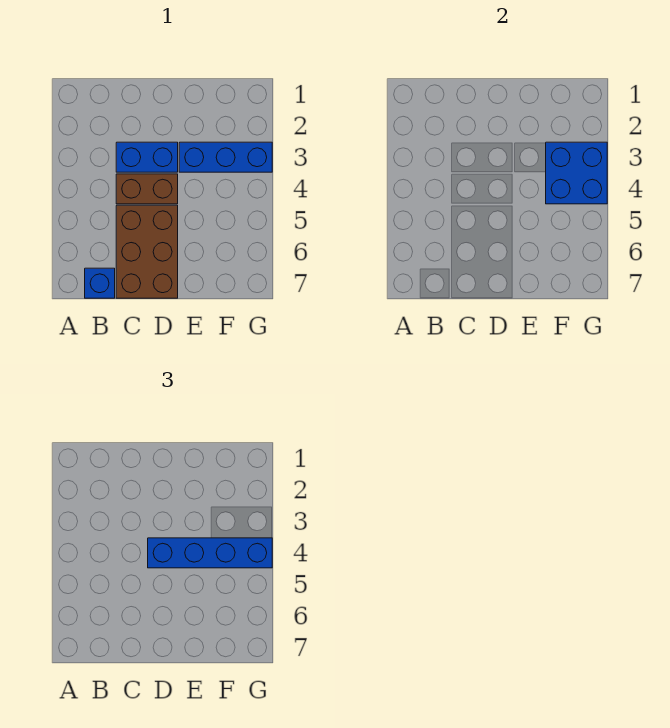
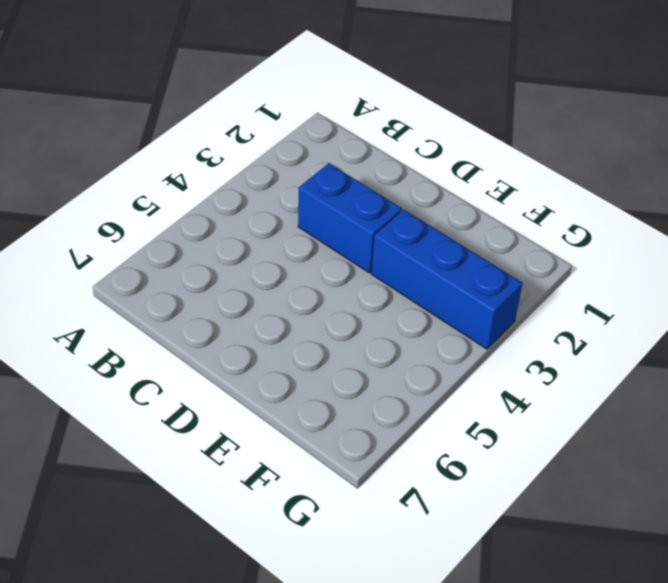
none -> blue 1x1 brick [85,268,115,298]
none -> brown 1x2 brick [116,174,178,204]

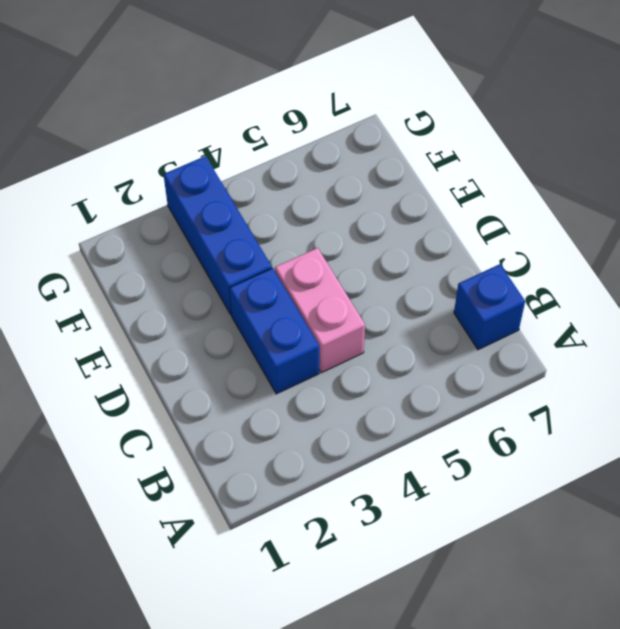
pink 1x2 brick [275,248,365,373] -> brown 1x2 brick [116,174,178,204]
none -> brown 2x3 brick [116,205,178,298]
none -> blue 2x2 brick [546,142,607,204]

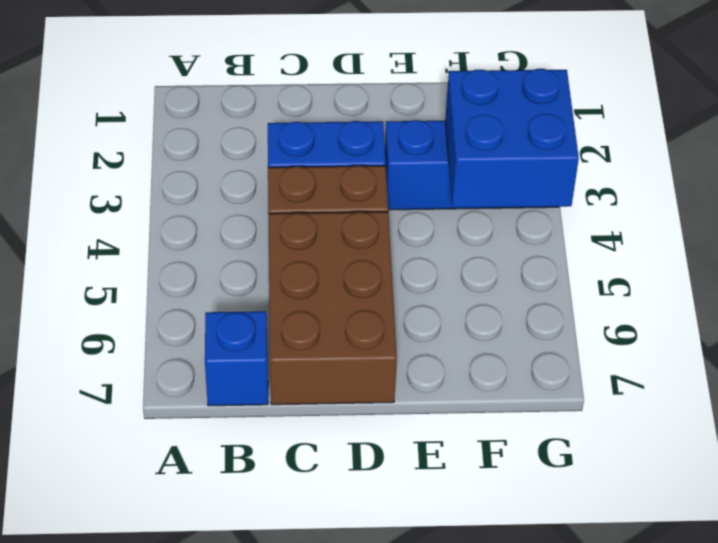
none -> blue 1x4 brick [148,538,272,568]

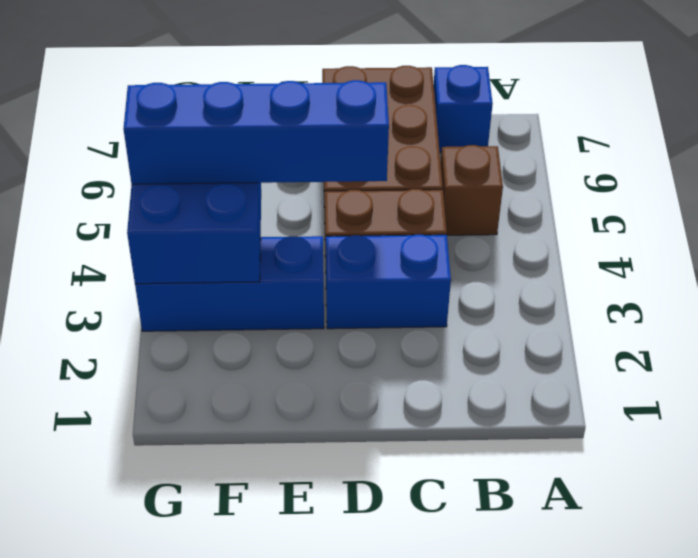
brown 1x1 brick [441,145,503,235] -> none

